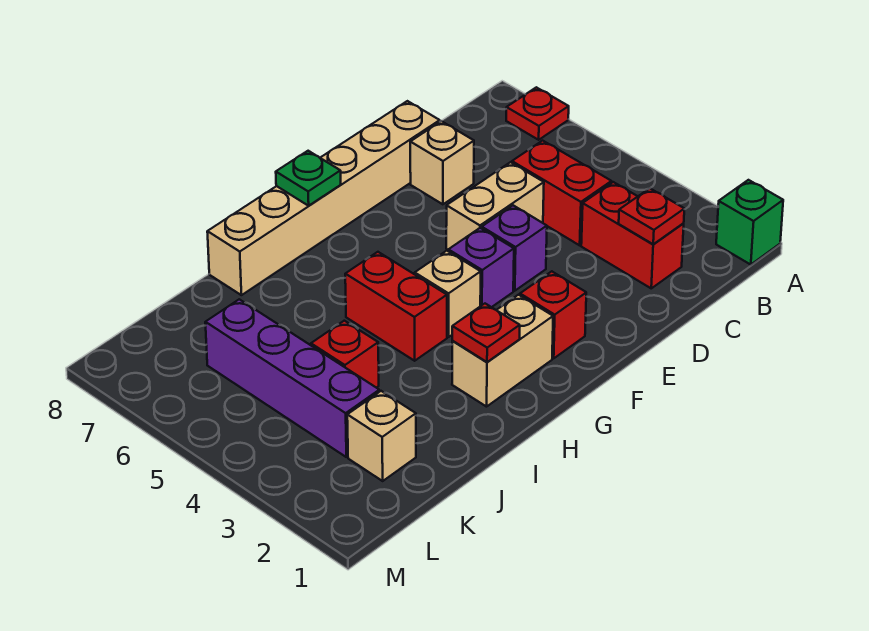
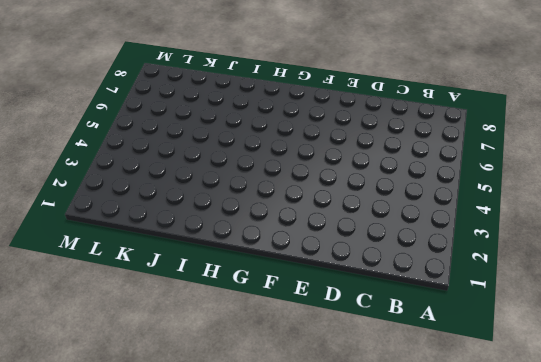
none -> green 1x1 brick [716,180,783,265]
none -> red 1x1 plate [506,87,569,140]
none -> red 1x2 brick [581,182,684,288]

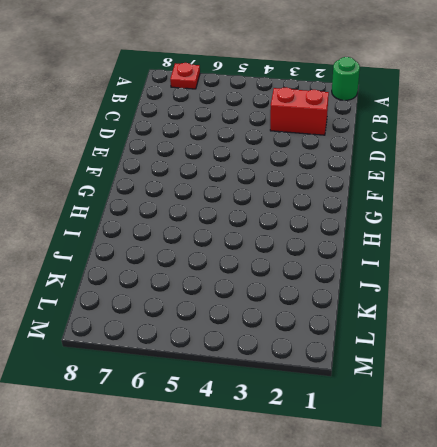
green 1x1 round brick [332,57,360,100] -> green 1x1 brick [716,180,783,265]
none -> red 1x2 brick [512,141,612,245]
none -> tan 1x2 brick [446,162,544,250]
none -> tan 1x1 brick [410,121,474,204]

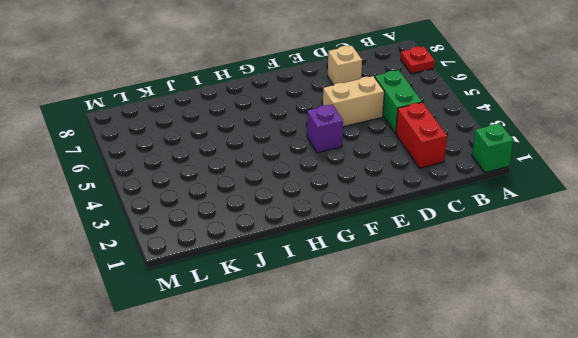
green 1x2 brick [375,70,422,133] -> red 1x2 brick [512,141,612,245]
none -> tan 1x6 brick [207,101,440,295]
none -> purple 1x1 brick [482,205,547,291]
none -> red 1x1 brick [520,271,586,358]

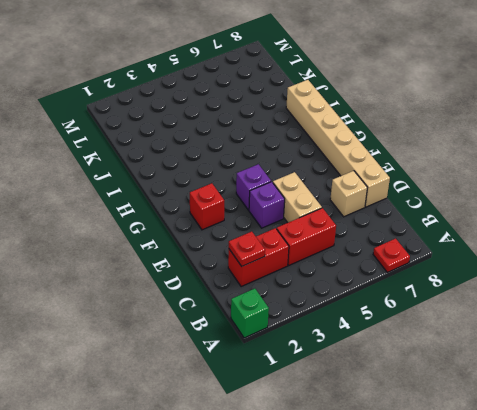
none -> tan 1x2 brick [452,295,553,407]
none -> tan 1x1 brick [415,251,481,337]
none -> red 1x2 brick [345,252,447,361]

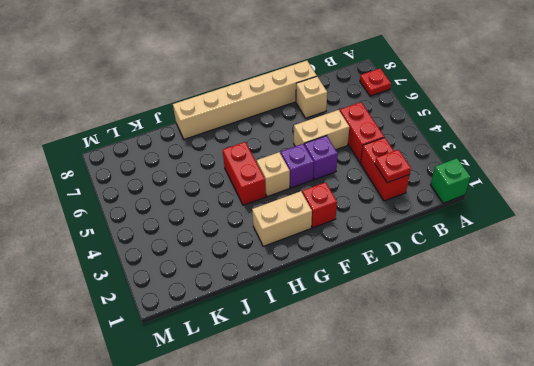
none -> red 1x1 brick [311,321,379,388]
none -> tan 1x1 brick [347,391,416,481]
none -> purple 1x4 brick [205,299,379,457]

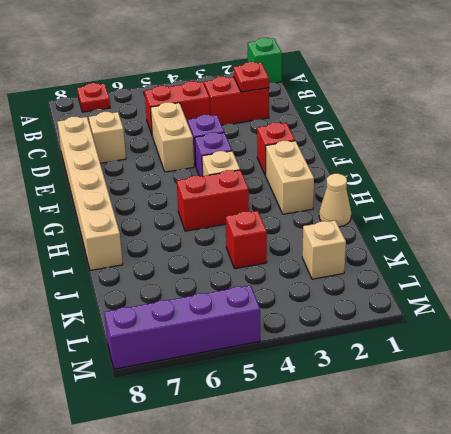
tan 1x1 cone [319,174,351,227] -> none
purple 1x4 brick [104,285,260,369] -> purple 1x4 brick moved to [205,299,379,457]
none -> green 1x1 plate [276,151,341,206]
none -> red 1x1 plate [452,304,520,362]

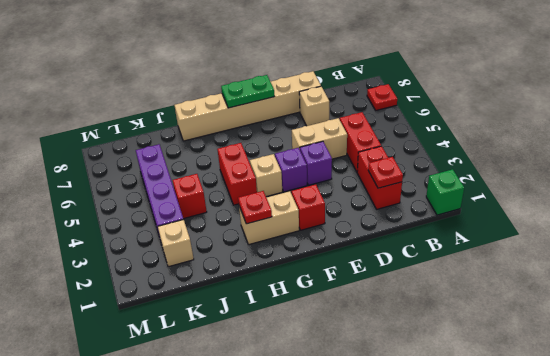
green 1x2 plate [221,75,274,108] -> green 1x1 plate [276,151,341,206]

